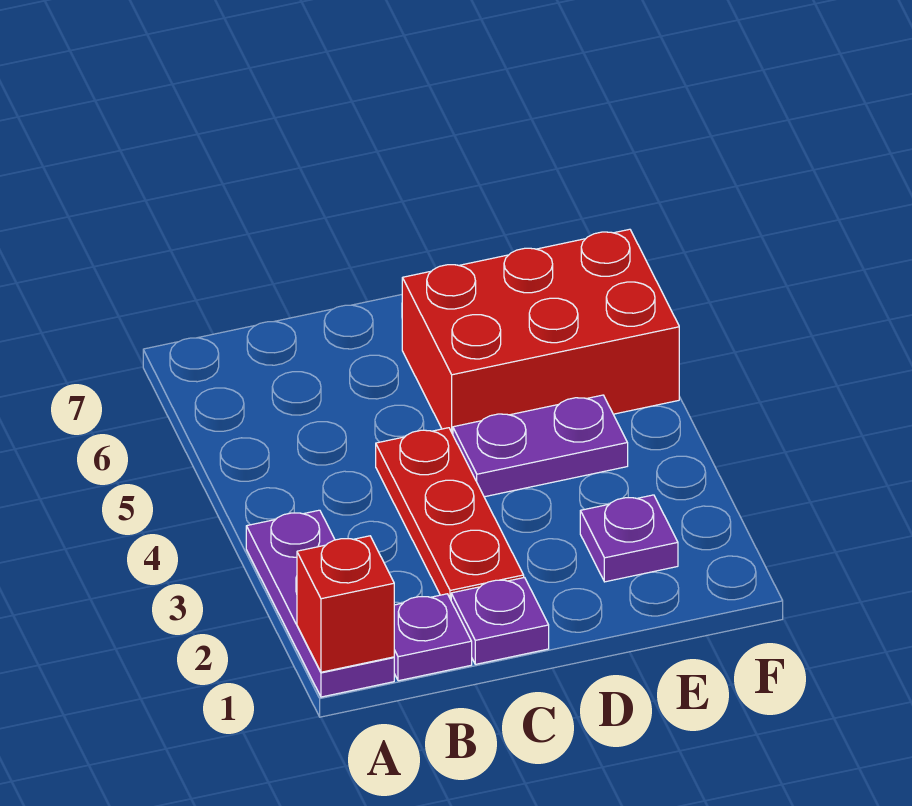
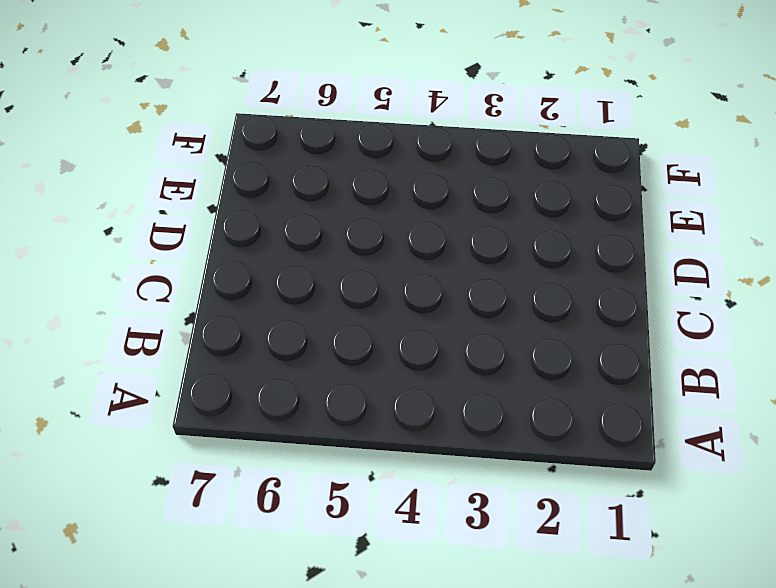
none -> purple 1x3 plate [246,510,394,697]
none -> purple 1x1 plate [394,594,472,681]

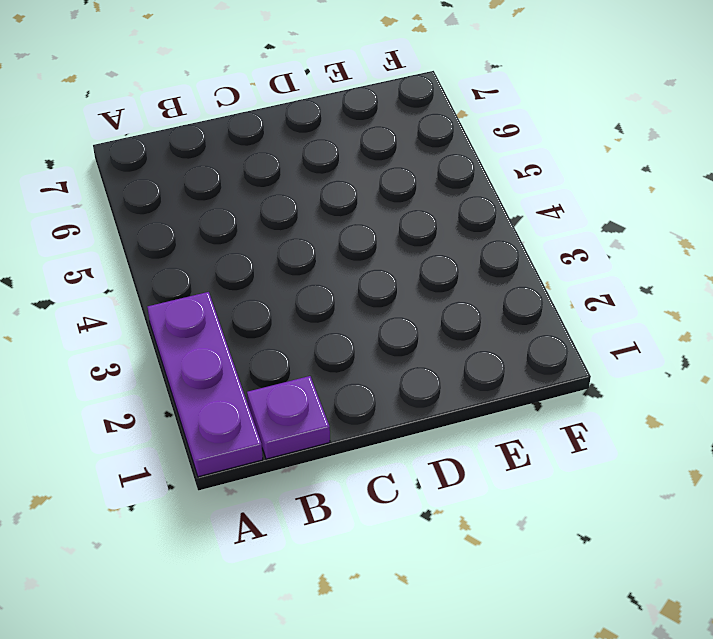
none -> purple 1x1 plate [451,578,549,664]
none -> red 1x3 plate [376,428,524,600]

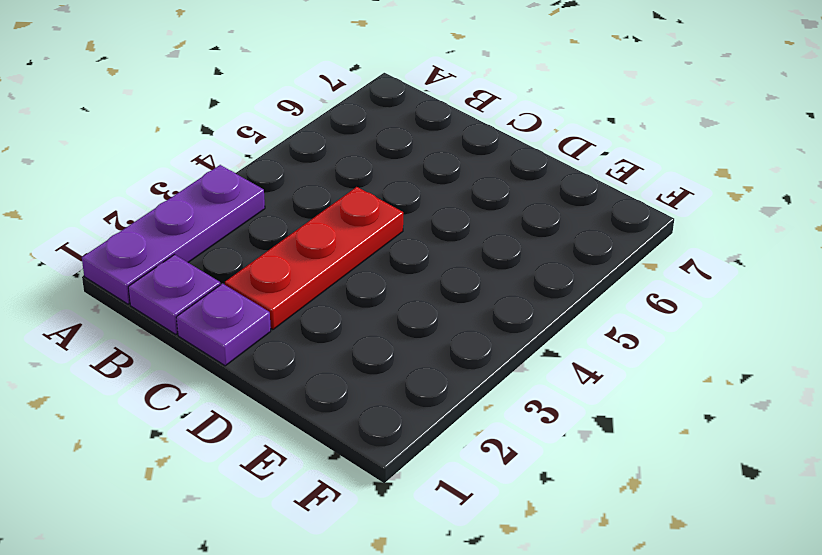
none -> purple 1x2 plate [453,395,628,497]
none -> red 2x3 brick [402,229,679,434]

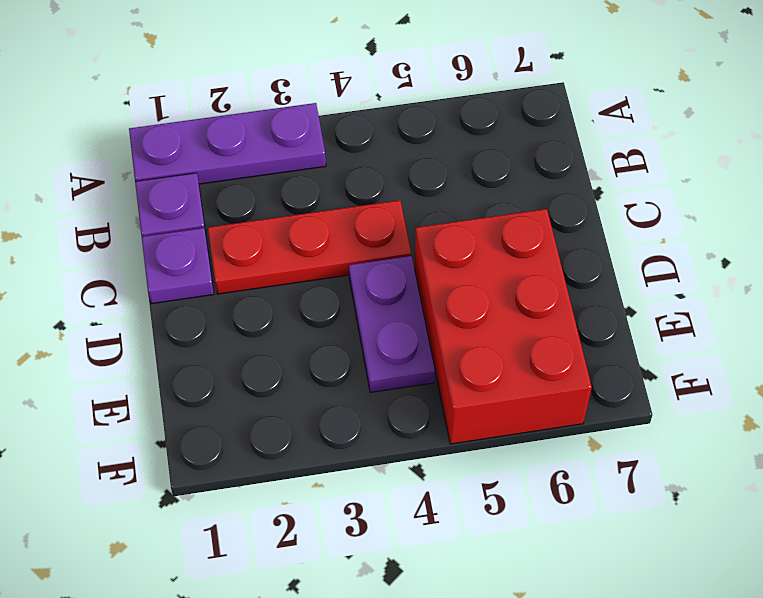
none -> purple 1x1 plate [580,495,678,582]
none -> red 1x1 brick [297,536,394,672]

